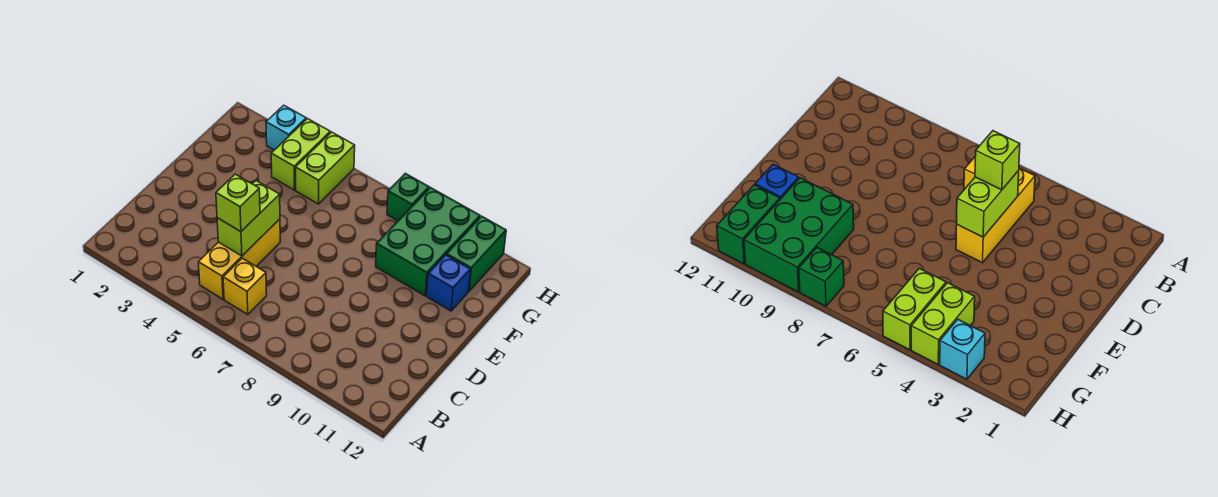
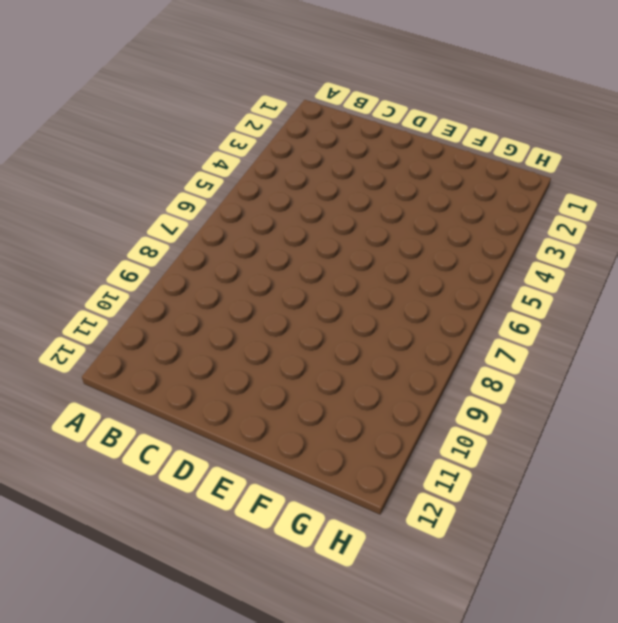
none -> yellow 1x3 brick [198,219,280,299]
none -> yellow 1x1 brick [223,258,267,315]

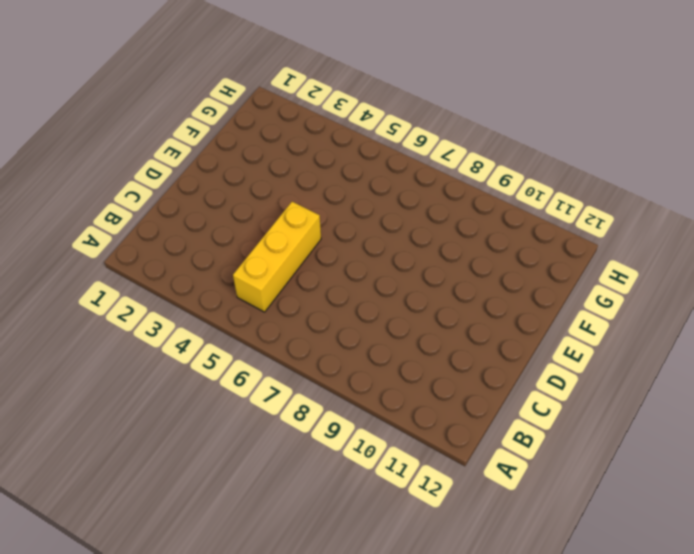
none -> yellow 1x1 brick [223,258,267,315]
none -> green 2x3 brick [376,188,480,296]

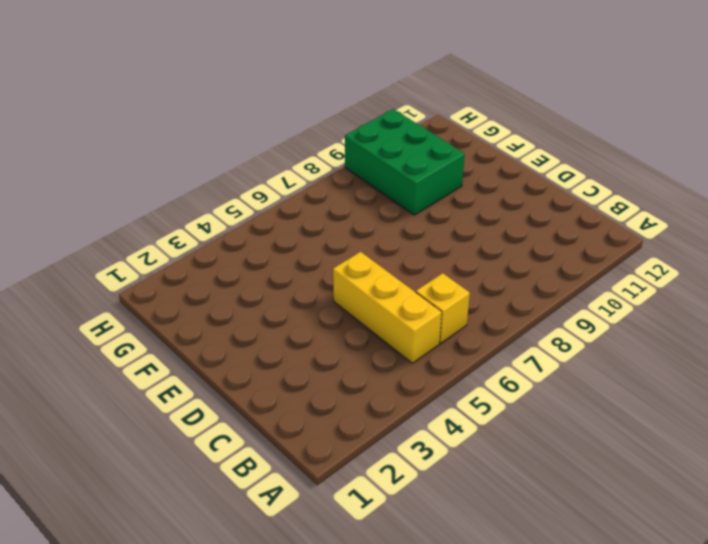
none -> blue 1x1 brick [427,255,471,311]
none -> lime 1x2 brick [271,119,330,190]

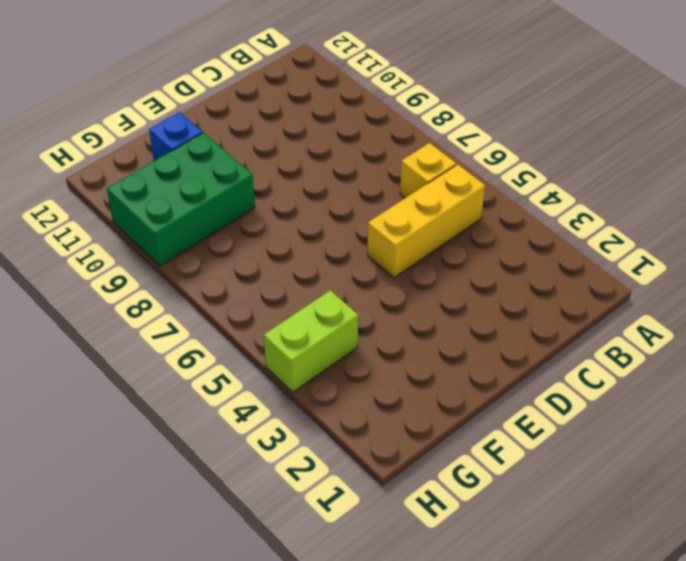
none -> lime 1x2 brick [296,132,355,204]
none -> green 1x2 brick [447,216,506,291]

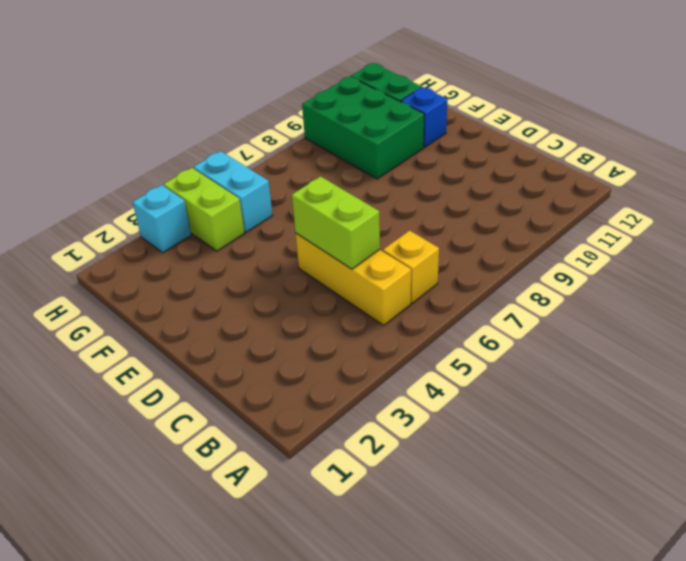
cyan 1x2 brick [193,151,272,232] -> lime 1x2 brick [296,132,355,204]
none -> green 1x1 brick [387,173,429,221]
none -> lime 1x1 brick [216,174,260,232]

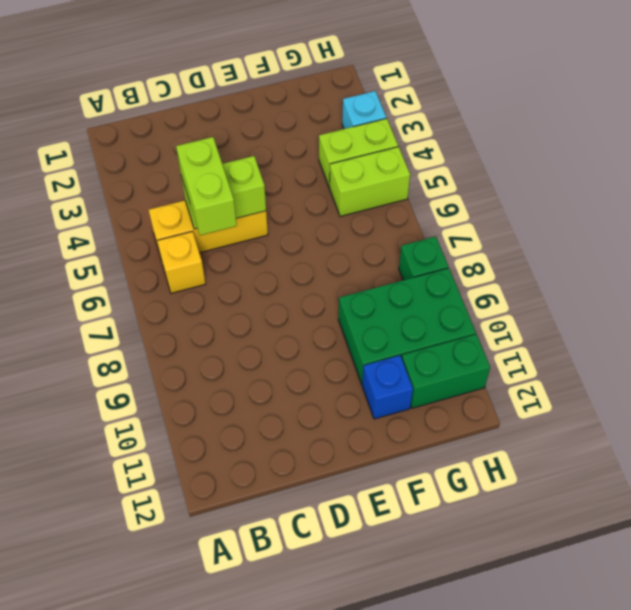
lime 1x2 brick [176,137,237,235] -> lime 1x1 brick [216,174,260,232]

